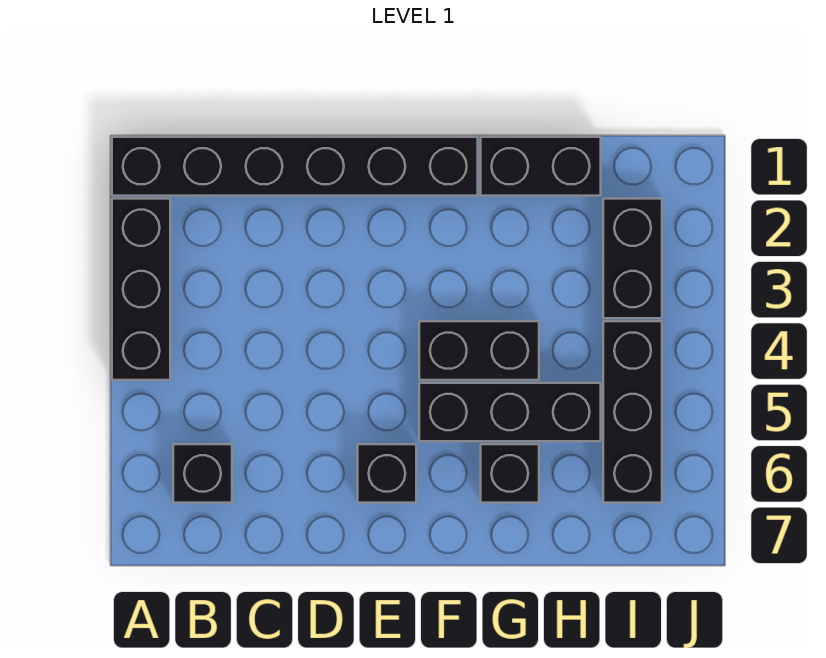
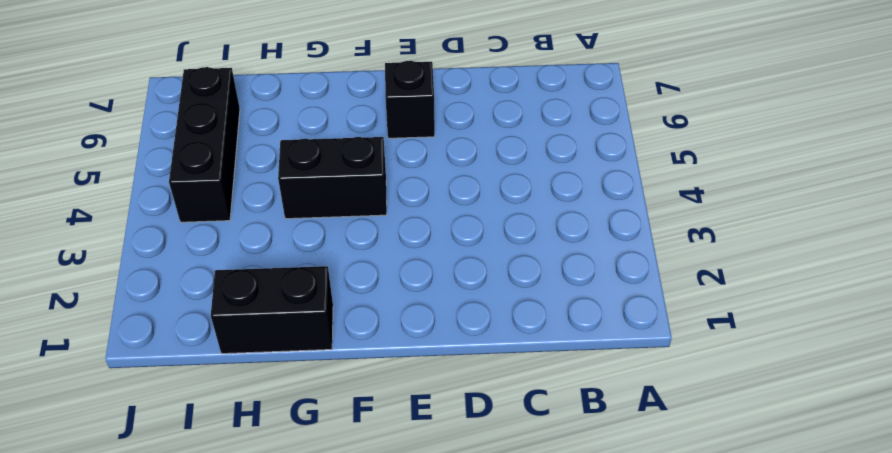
none -> black 1x6 brick [112,137,478,196]
none -> black 1x3 brick [112,199,170,380]

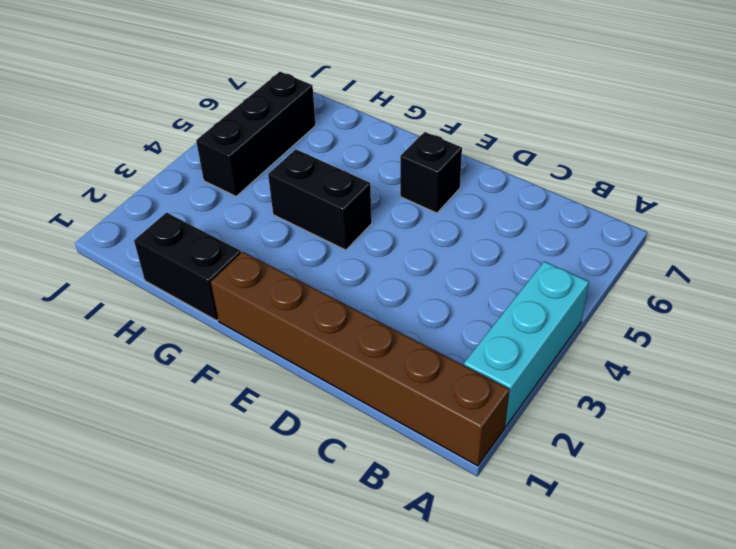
brown 1x6 brick [211,252,510,466] -> black 1x6 brick [112,137,478,196]
cyan 1x3 brick [464,261,589,426] -> black 1x3 brick [112,199,170,380]
none -> black 1x1 brick [173,444,232,503]
none -> black 1x3 brick [419,383,601,441]

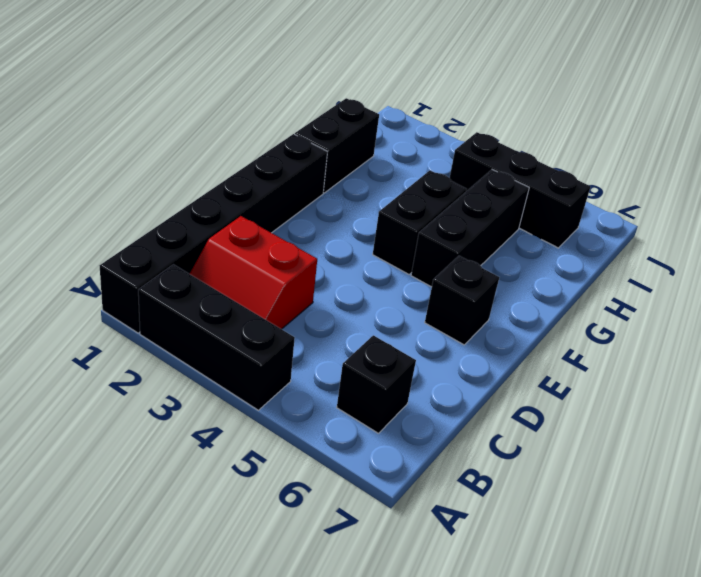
red 2x2 slope [190,216,317,329] -> none
none -> black 1x1 brick [481,444,539,503]
none -> black 1x2 brick [603,199,662,318]

